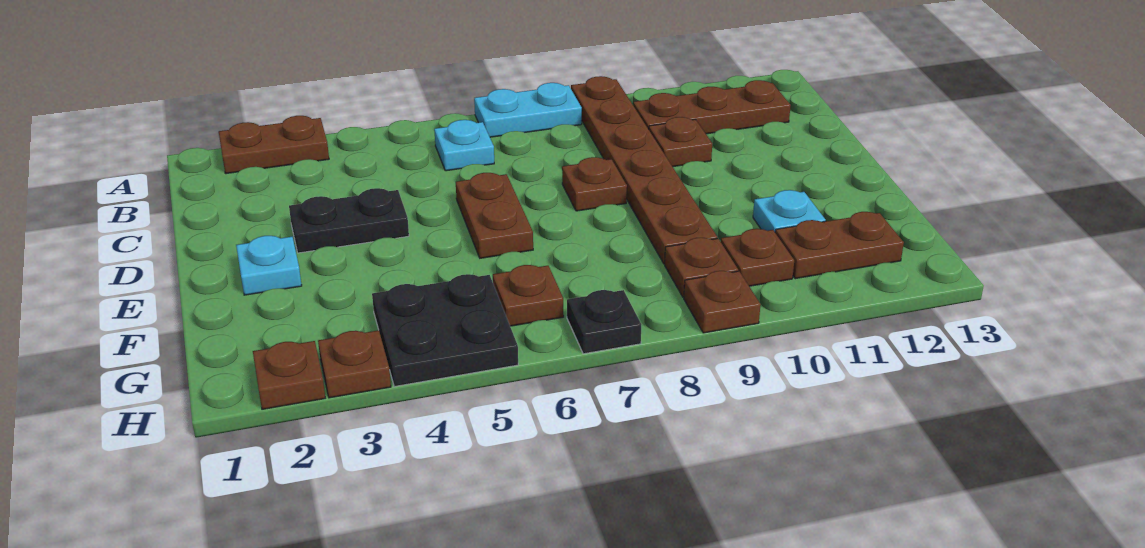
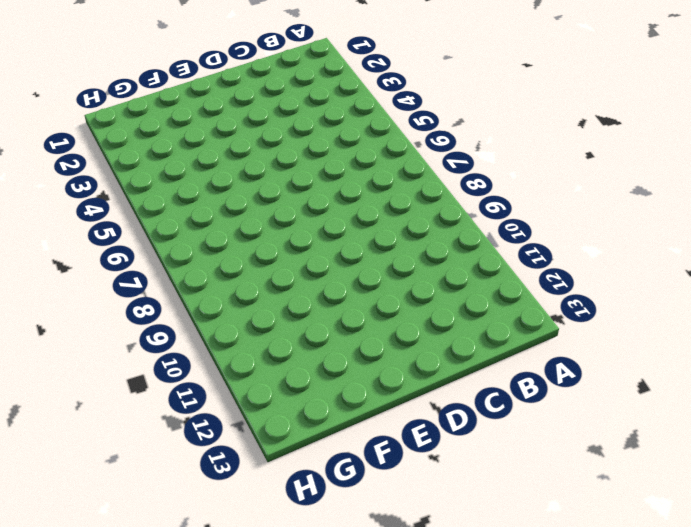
none -> brown 1x2 plate [219,116,329,174]
none -> cyan 1x2 plate [474,83,582,137]
none -> brown 1x6 plate [571,76,717,264]

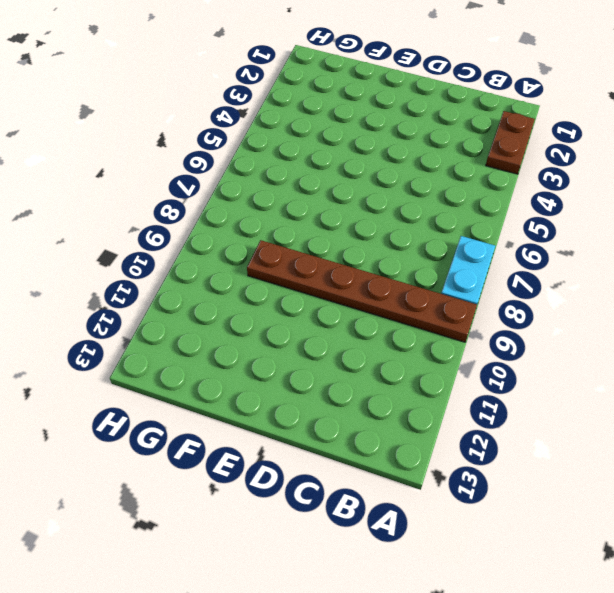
none -> cyan 1x1 plate [434,120,494,171]
none -> brown 1x3 plate [633,80,791,134]
none -> brown 1x1 plate [649,117,712,167]

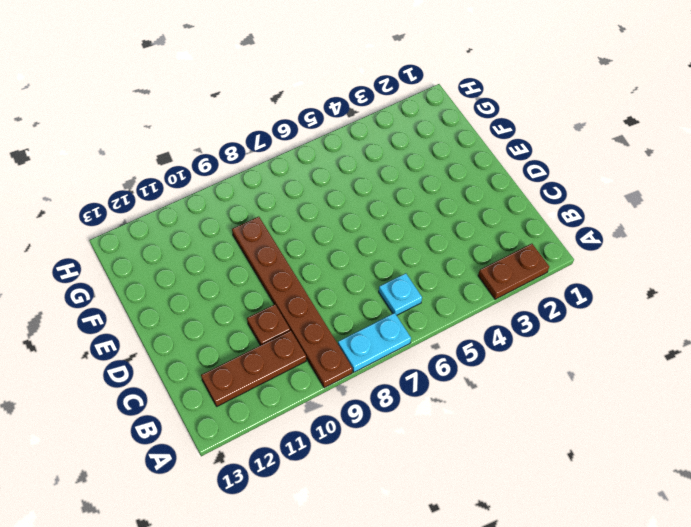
none -> black 1x2 plate [289,188,409,253]
none -> brown 1x2 plate [456,173,533,258]
none -> brown 1x1 plate [562,157,627,211]

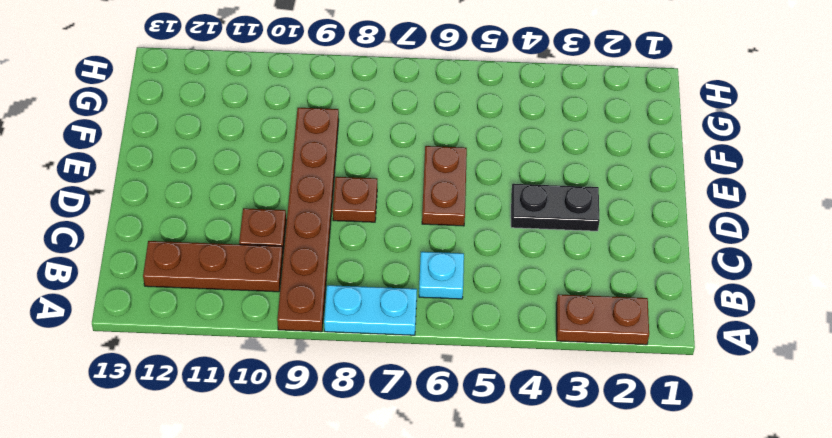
none -> cyan 1x1 plate [236,236,302,295]
none -> cyan 1x1 plate [753,190,826,232]
none -> black 2x2 plate [372,274,518,387]

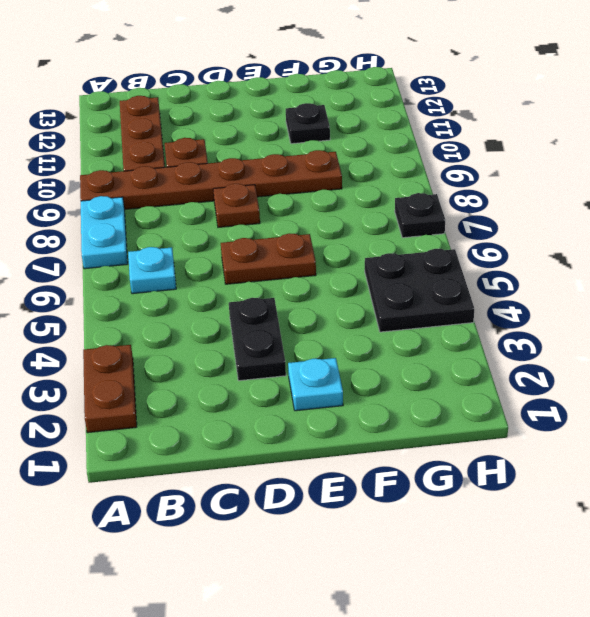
black 1x1 plate [286,103,330,144] -> cyan 1x1 plate [753,190,826,232]
none -> brown 1x1 plate [493,265,564,326]
none -> brown 1x1 plate [665,238,738,297]
none -> brown 1x1 plate [721,229,794,286]

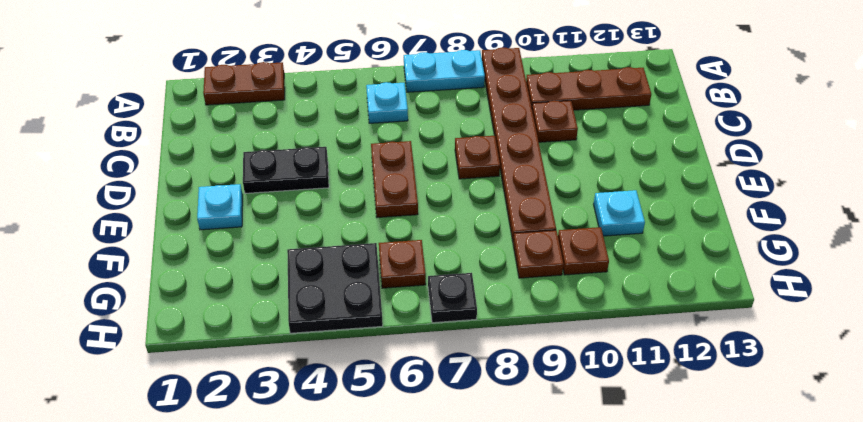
none -> brown 1x2 plate [775,212,904,279]
none -> brown 1x1 plate [253,341,325,409]
none -> brown 1x1 plate [318,330,391,398]

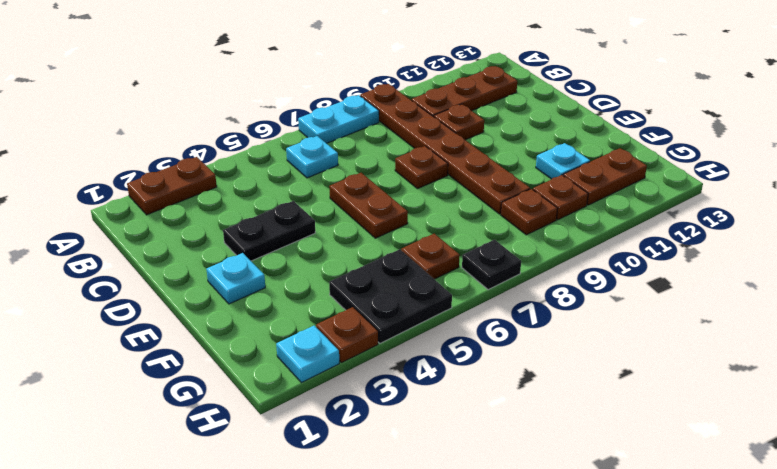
cyan 1x1 plate [276,326,339,383] -> brown 1x1 plate [253,341,325,409]
none -> brown 1x1 plate [684,271,761,333]

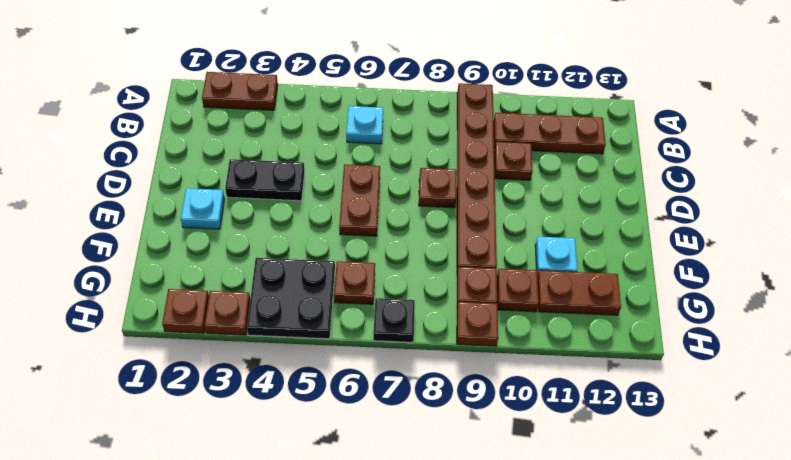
none -> cyan 1x2 plate [474,83,582,137]

